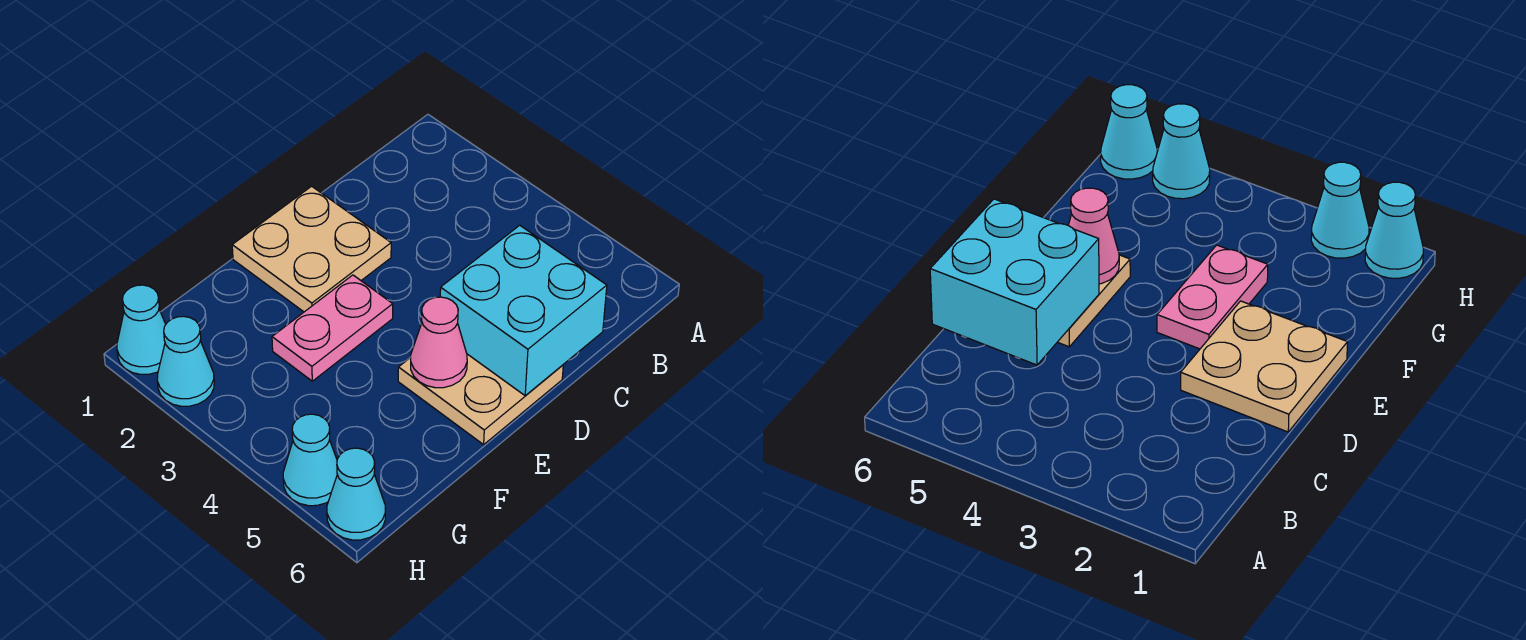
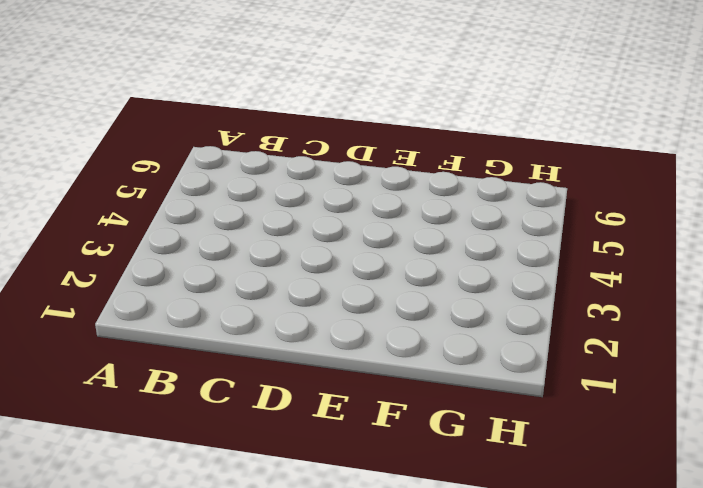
none -> tan 2x2 plate [232,186,391,312]
none -> tan 2x2 plate [398,354,563,445]

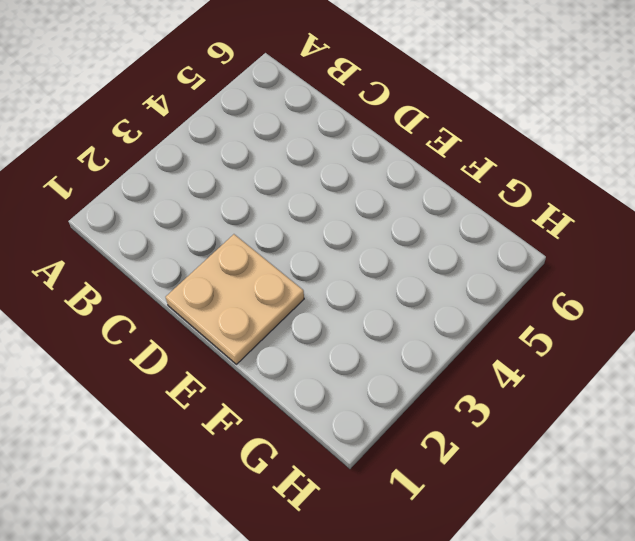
none -> tan 2x2 plate [398,354,563,445]
none -> pink 1x2 plate [272,275,393,381]

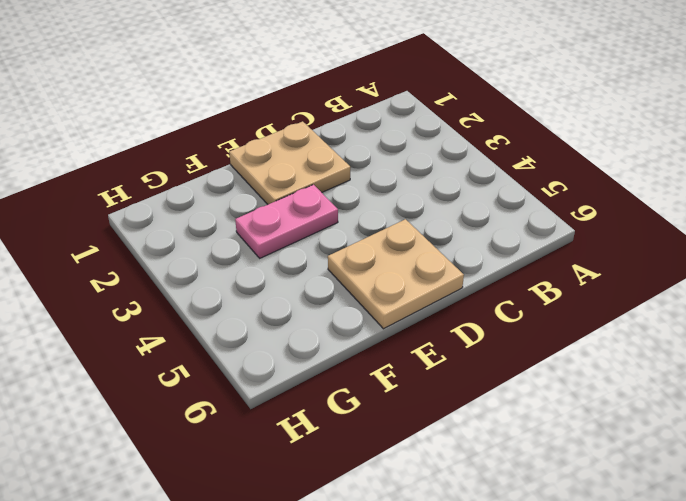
none -> cyan 1x1 cone [117,285,166,374]
none -> cyan 1x1 cone [157,316,214,406]

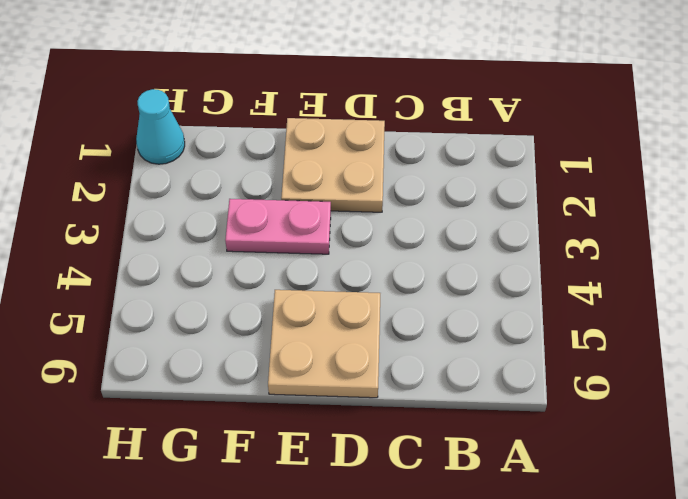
none -> cyan 1x1 cone [157,316,214,406]
none -> cyan 1x1 cone [283,414,337,506]

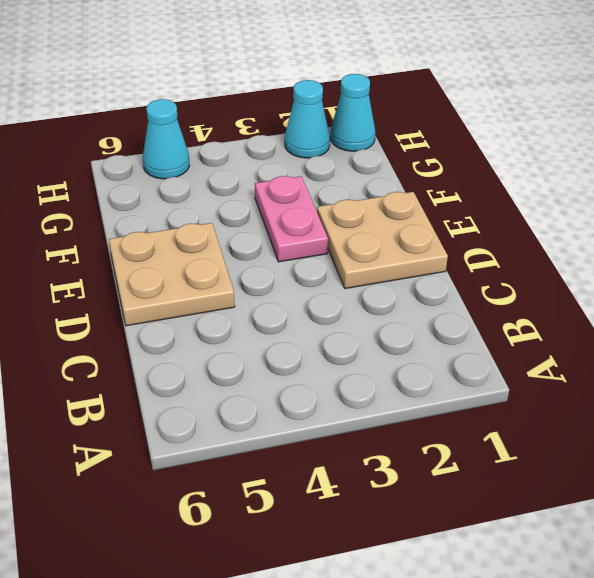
none -> cyan 1x1 cone [327,448,385,540]
none -> cyan 2x2 brick [440,225,607,396]

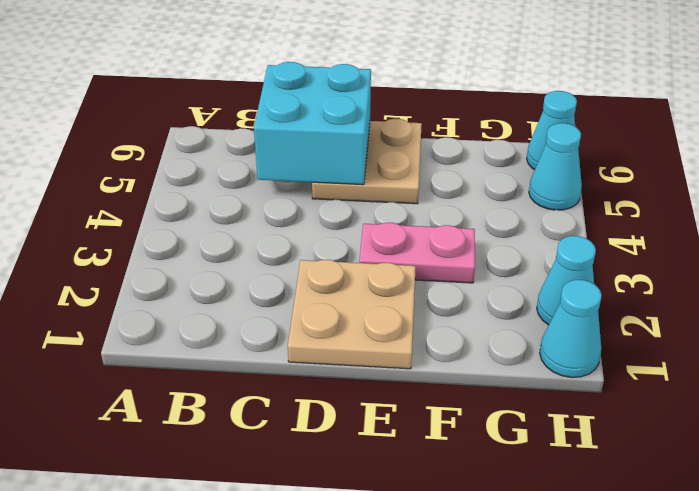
none -> pink 1x1 cone [411,297,467,388]

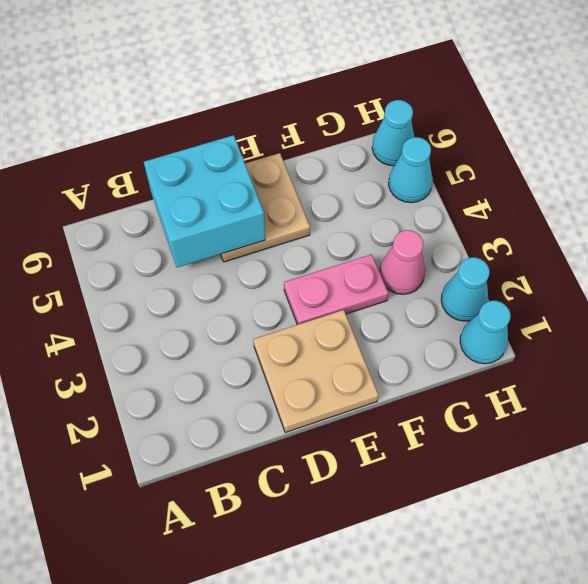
pink 1x1 cone [380,230,425,294] -> pink 1x1 cone moved to [411,297,467,388]

